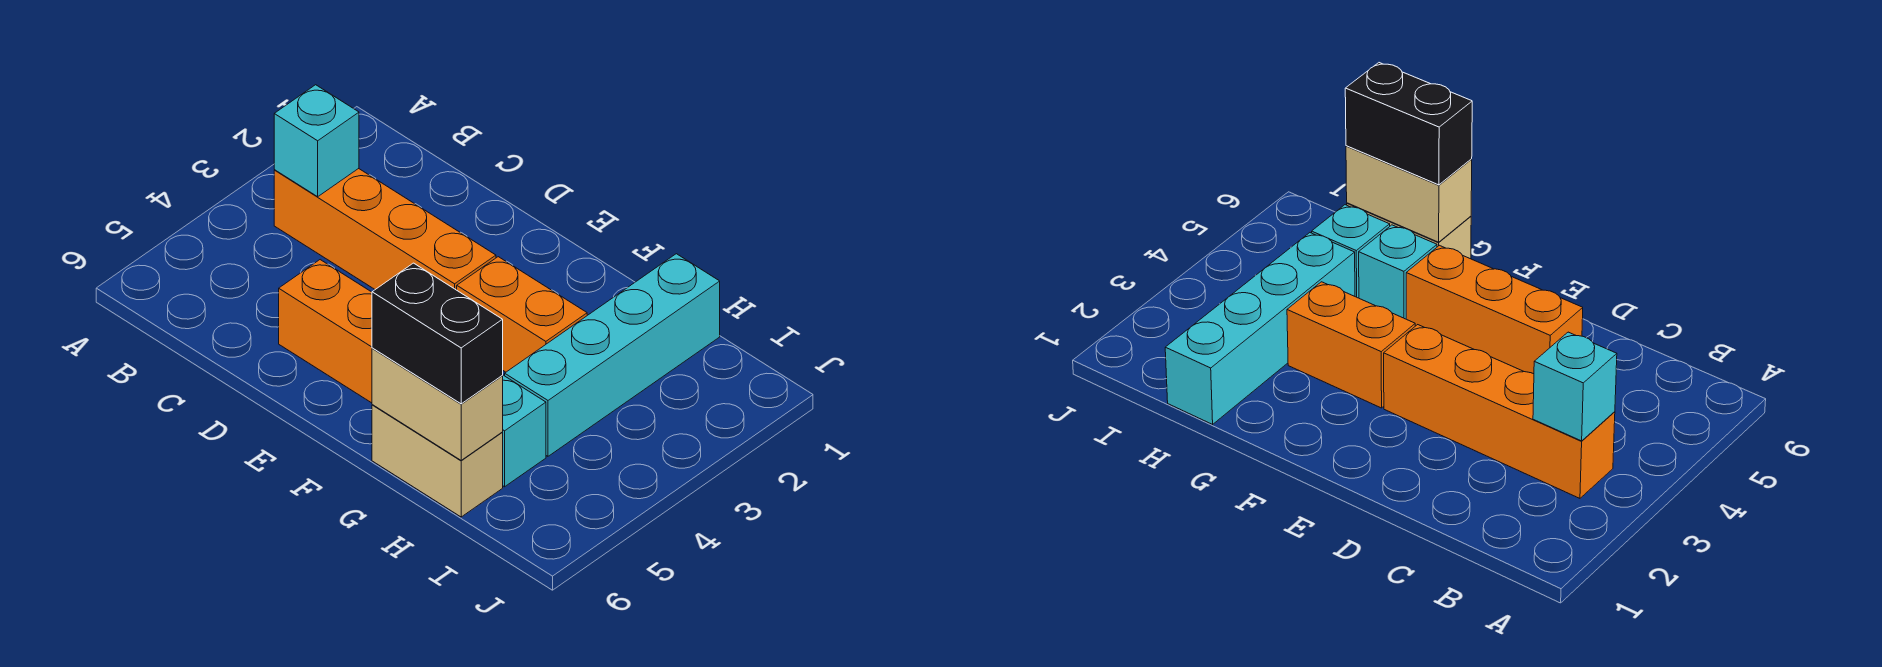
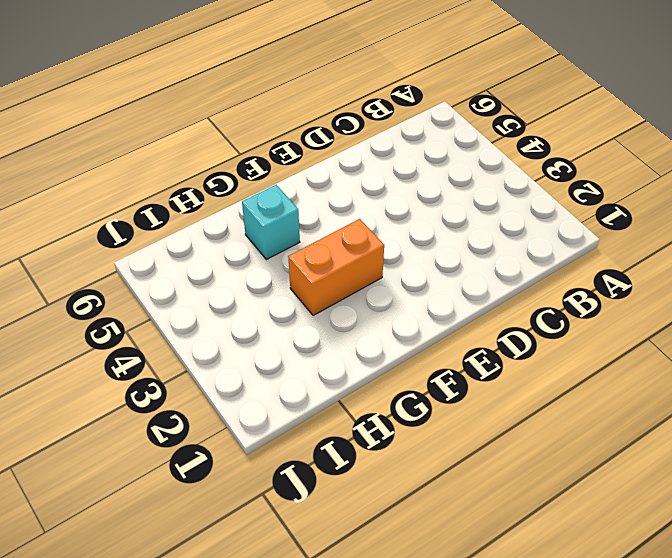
none -> orange 1x4 brick [274,169,496,290]
none -> orange 1x3 brick [279,260,372,403]

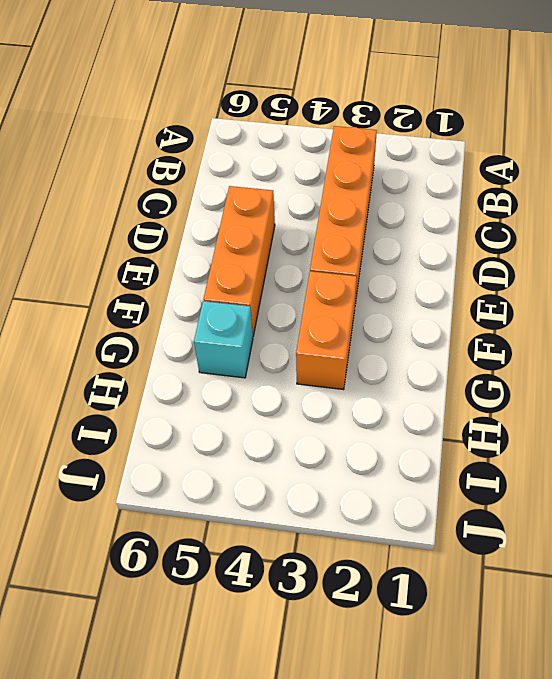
none -> tan 1x2 brick [372,405,503,517]
none -> cyan 1x4 brick [505,254,720,456]

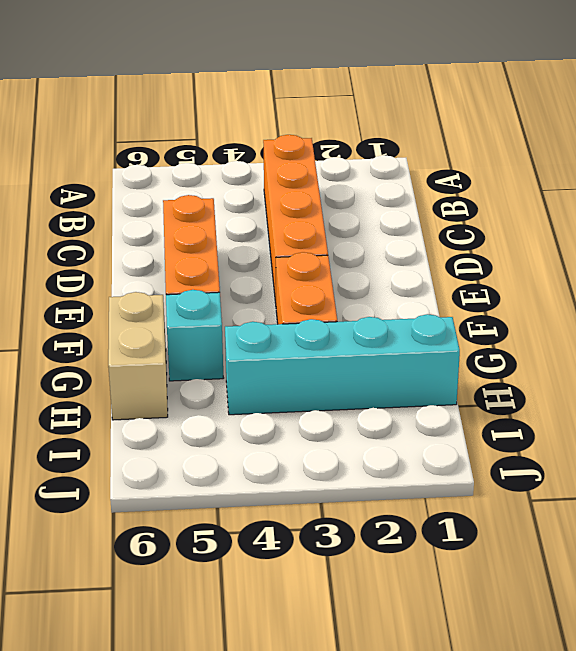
none -> cyan 1x1 brick [502,375,546,487]
none -> cyan 1x1 brick [274,85,359,197]

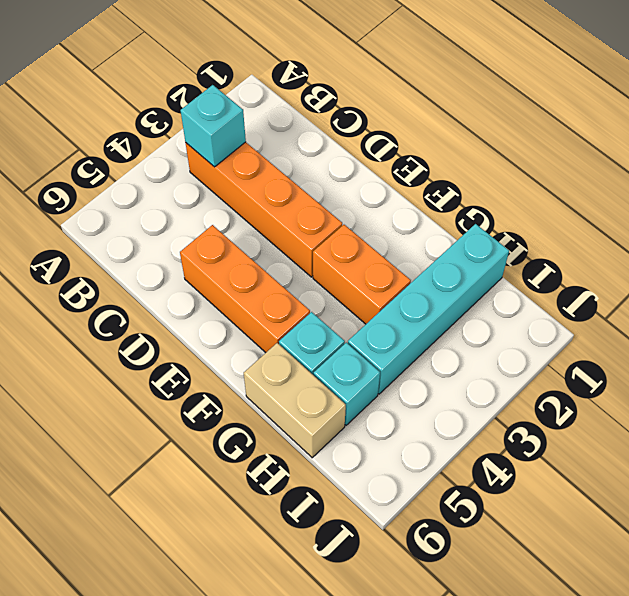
none -> tan 1x2 brick [372,348,503,460]
none -> black 1x2 brick [372,263,503,404]

